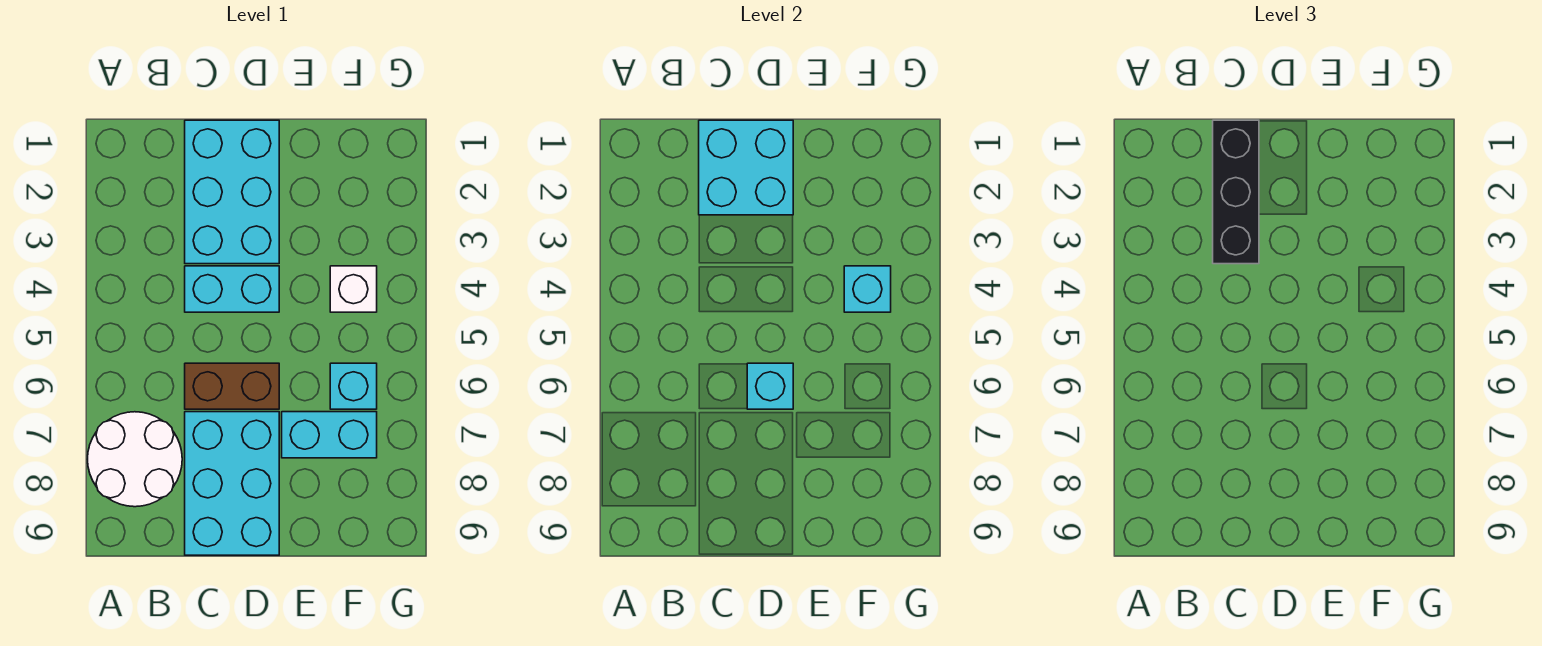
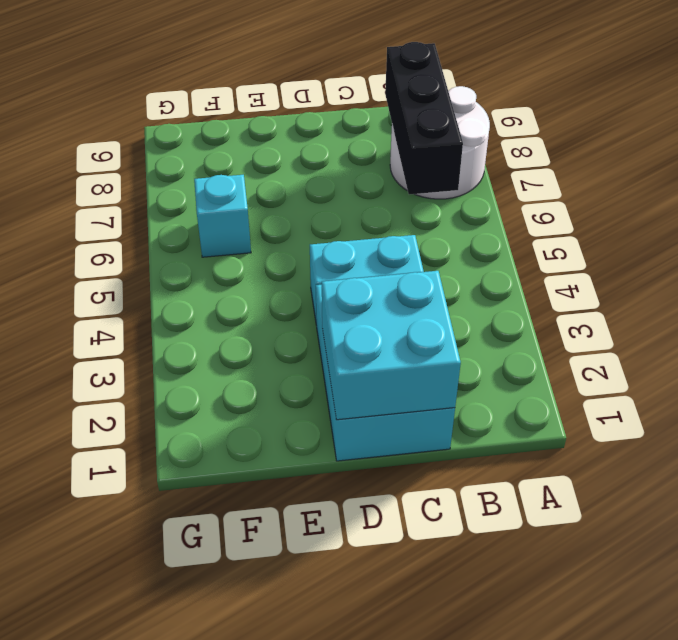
black 1x3 brick [385,42,463,194] -> black 1x3 brick moved to [1213,120,1259,264]
none -> brown 1x2 brick [185,363,279,409]
none -> cyan 2x3 brick [185,412,279,555]
none -> cyan 1x2 brick [282,412,377,458]

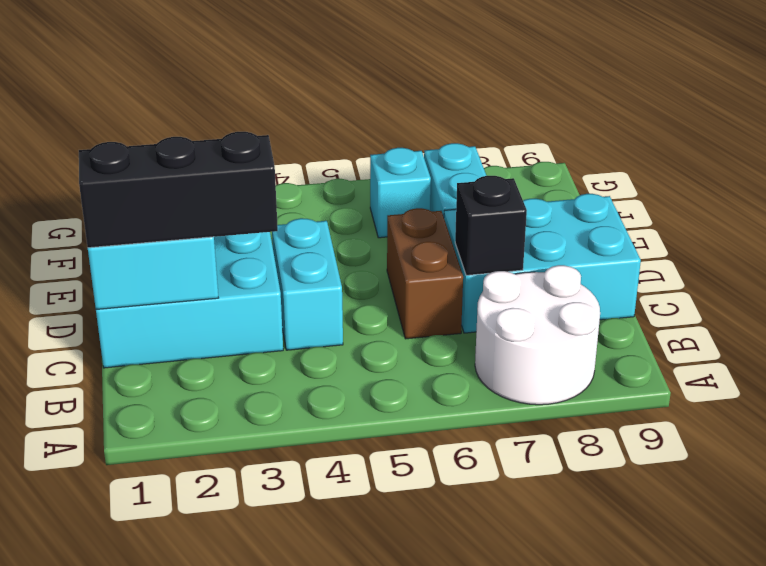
black 1x1 brick [455,176,527,275] -> none
none -> white 1x1 brick [330,266,377,312]
none -> cyan 1x1 brick [747,363,793,409]
none -> cyan 1x1 brick [844,266,891,312]

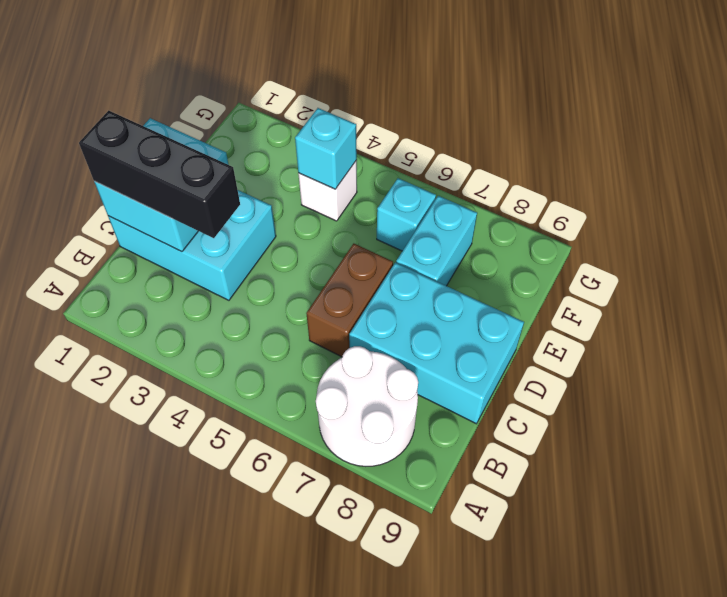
none -> cyan 1x2 brick [185,266,279,312]
none -> cyan 1x1 brick [747,363,793,409]

